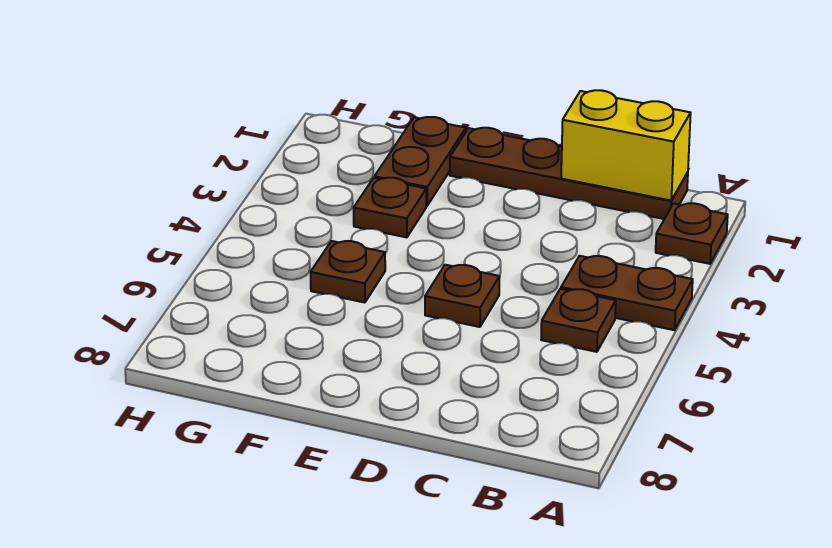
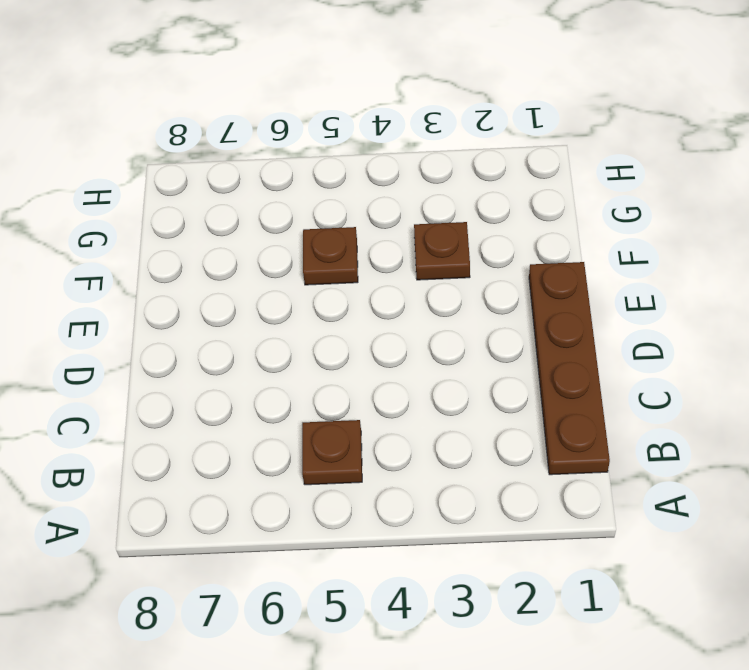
none -> brown 1x1 plate [656,203,728,264]
none -> brown 1x2 plate [561,256,693,330]

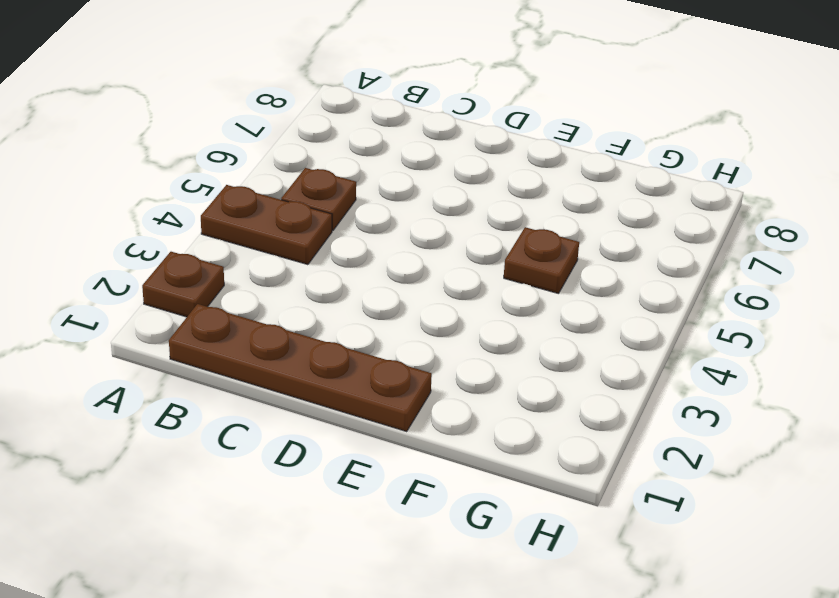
none -> brown 1x1 plate [425,265,500,327]
none -> brown 1x2 plate [375,117,466,206]

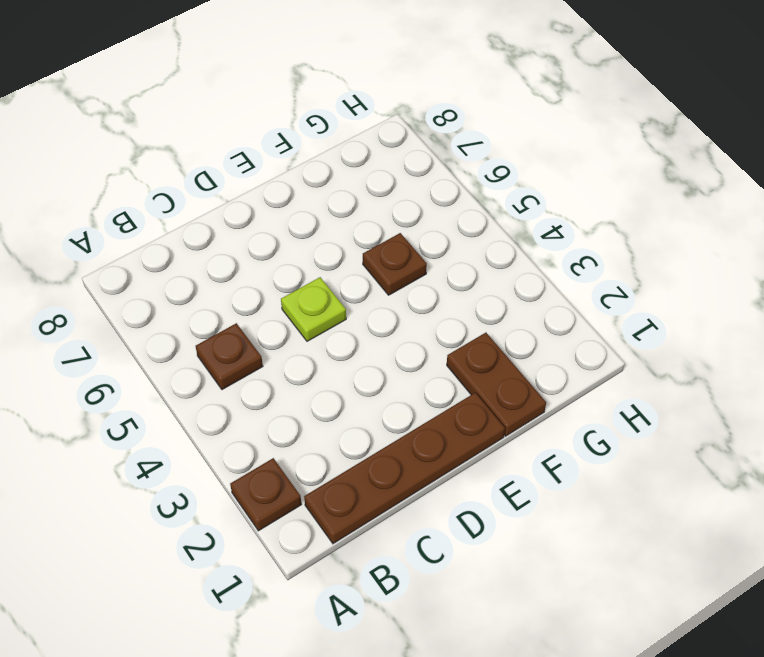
lime 1x1 plate [281,277,346,341] -> brown 1x1 plate [425,265,500,327]
none -> brown 1x2 plate [561,256,693,330]
none -> brown 1x1 plate [354,178,426,237]

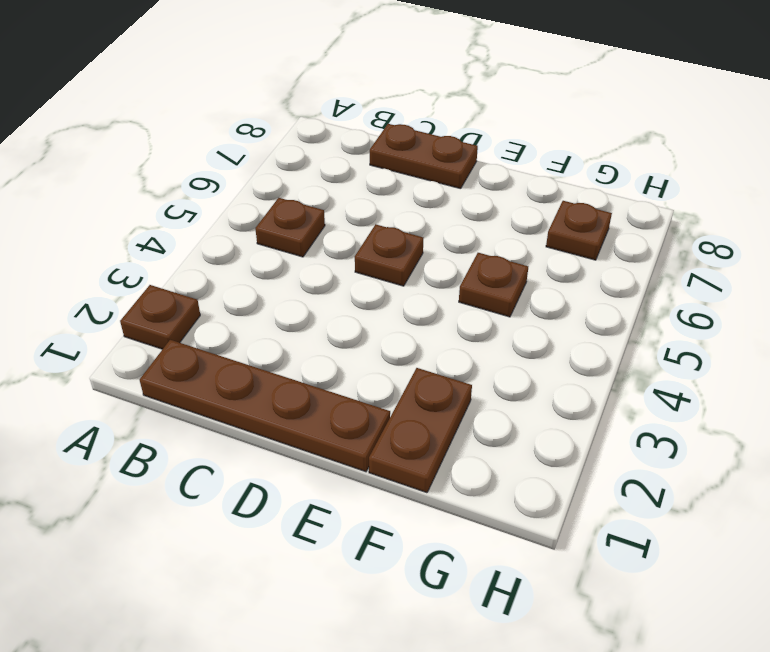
brown 1x2 plate [370,124,478,189] -> brown 1x2 plate moved to [561,256,693,330]
brown 1x1 plate [546,201,612,260] -> brown 1x1 plate moved to [354,178,426,237]
none -> yellow 1x2 brick [561,90,691,201]

